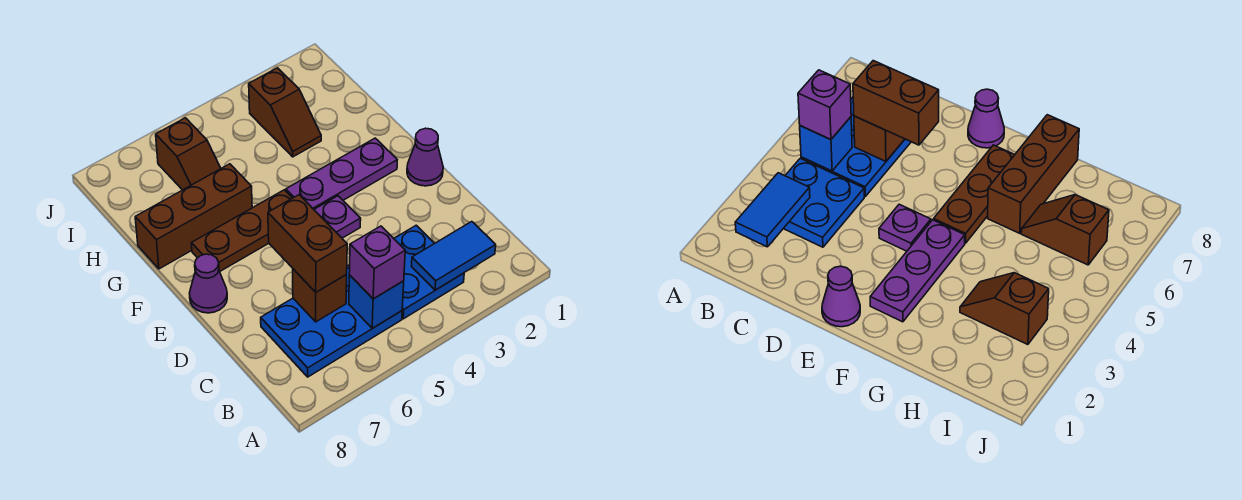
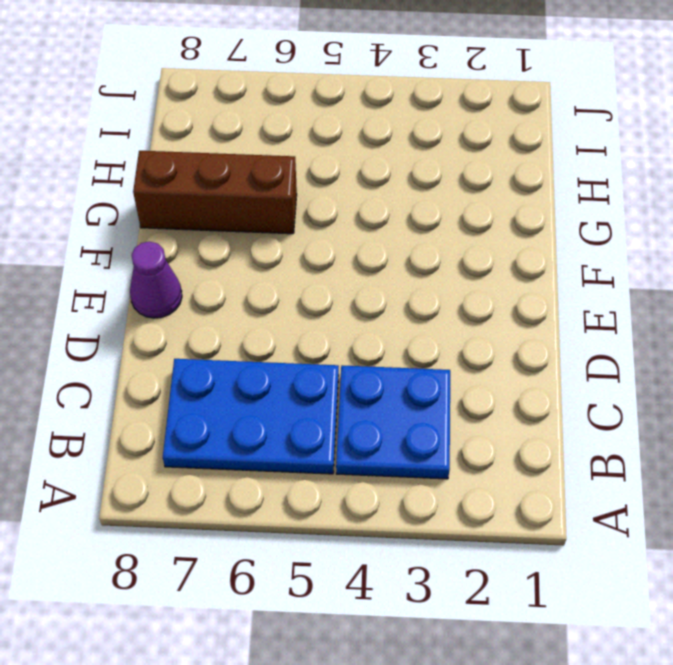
none -> purple 1x1 cone [407,128,443,186]
none -> purple 1x1 plate [314,196,361,238]
none -> purple 1x3 plate [286,138,397,209]

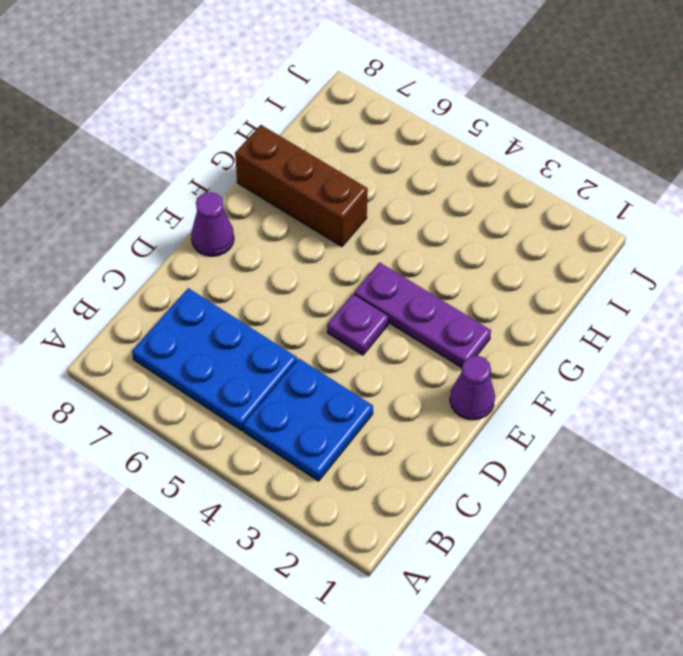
none -> brown 1x3 plate [192,190,292,271]
none -> brown 1x2 slope [249,68,321,157]
none -> brown 1x2 slope [156,118,221,190]

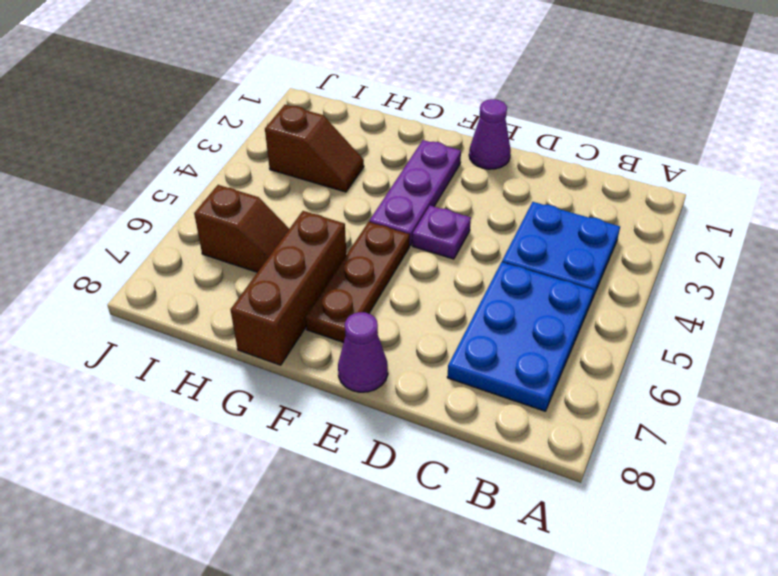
none -> blue 1x2 tile [411,222,496,290]
none -> blue 1x1 brick [349,275,404,328]
none -> brown 1x1 brick [293,269,347,322]

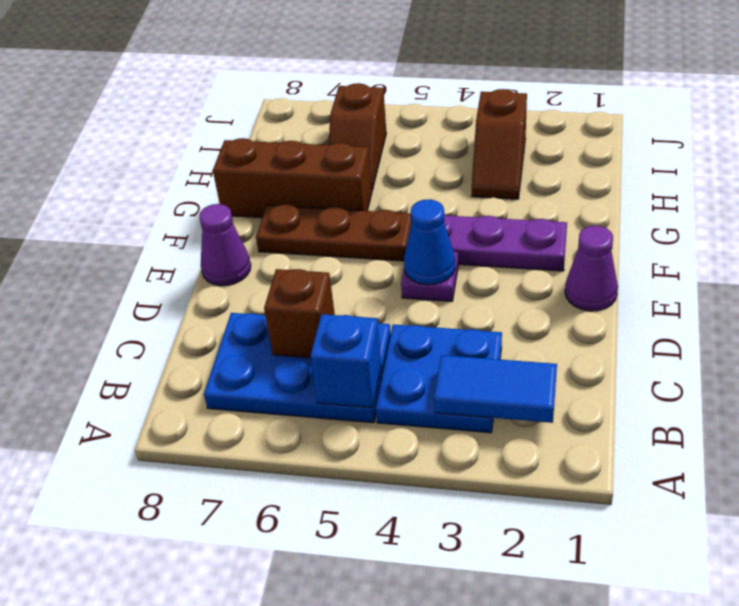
blue 1x1 cone [404,199,455,285] -> none
none -> purple 1x1 brick [349,226,405,299]
none -> brown 1x2 brick [268,195,347,292]

